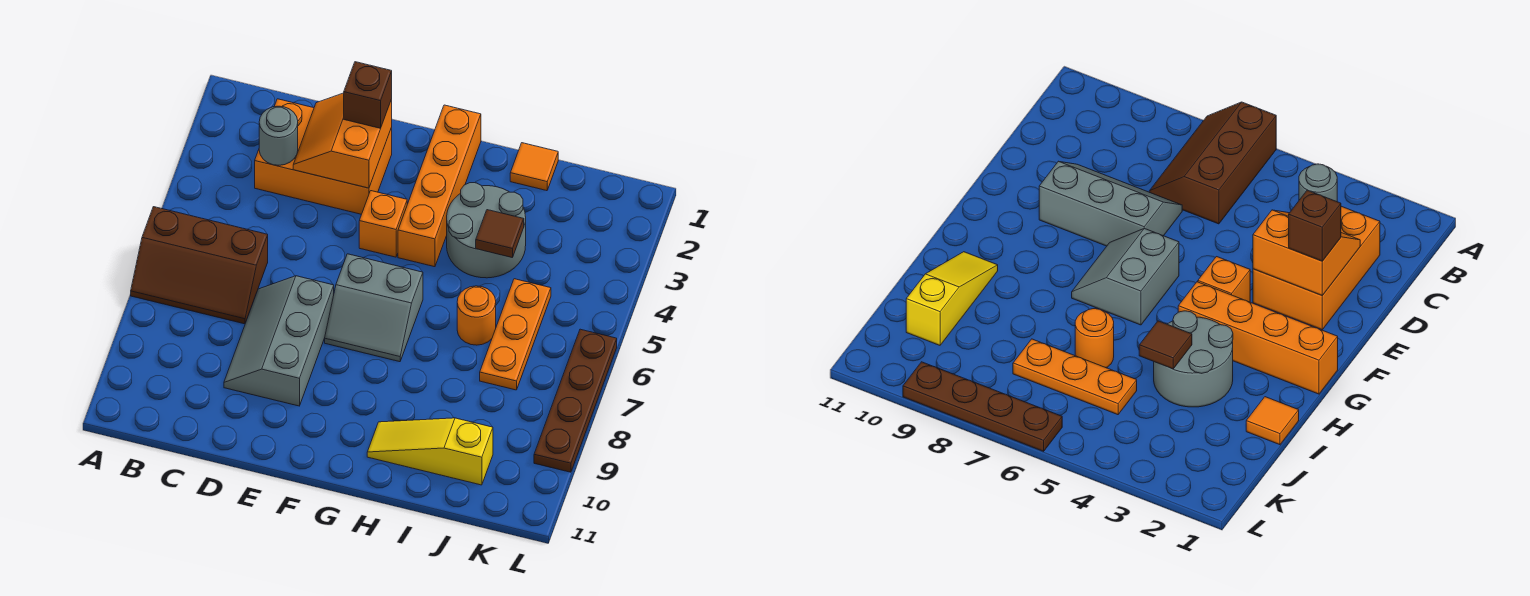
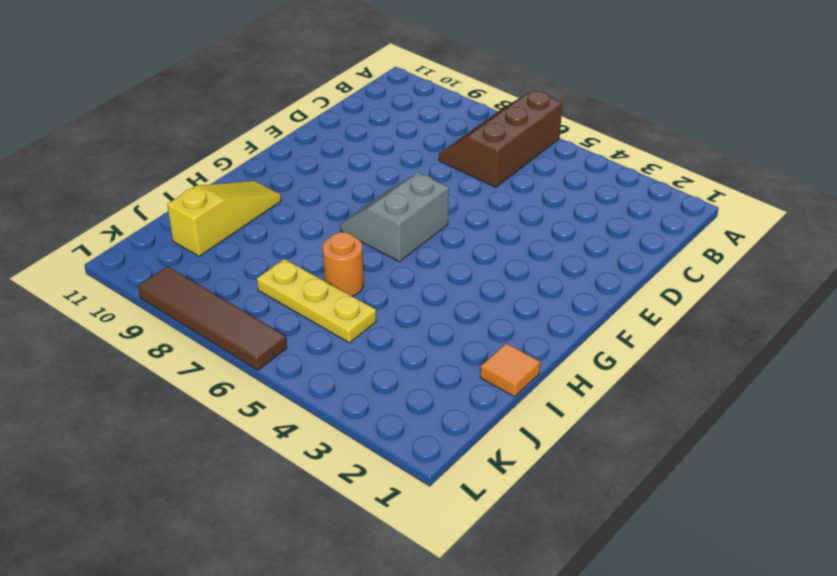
yellow 1x3 plate [257,259,376,343] -> orange 1x3 plate [480,279,551,390]
brown 1x4 tile [138,266,287,370] -> brown 1x4 plate [534,329,617,472]
none -> orange 2x3 brick [255,99,392,214]
none -> grey 2x3 slope [224,276,334,406]
none -> orange 1x1 brick [359,191,407,257]

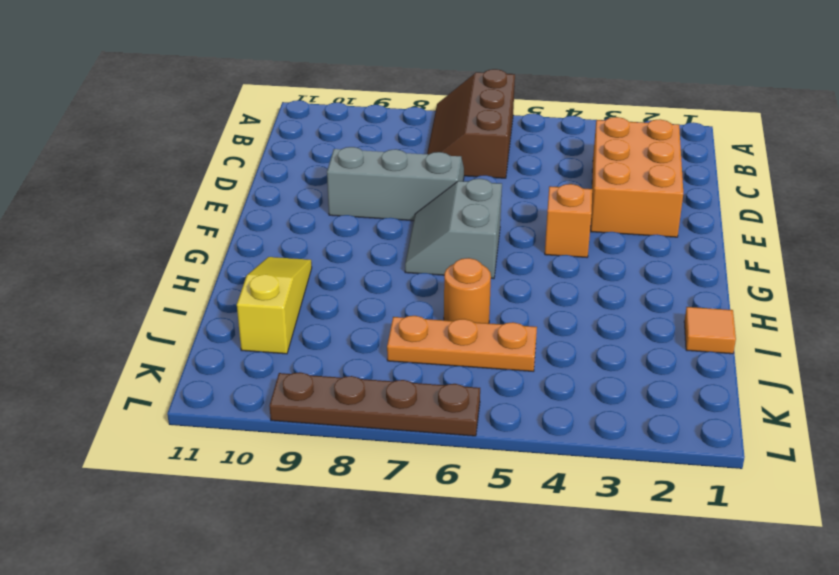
none -> orange 1x4 brick [398,105,481,267]
none -> grey 2x2 round brick [447,183,526,278]
none -> grey 1x1 round brick [259,106,298,165]

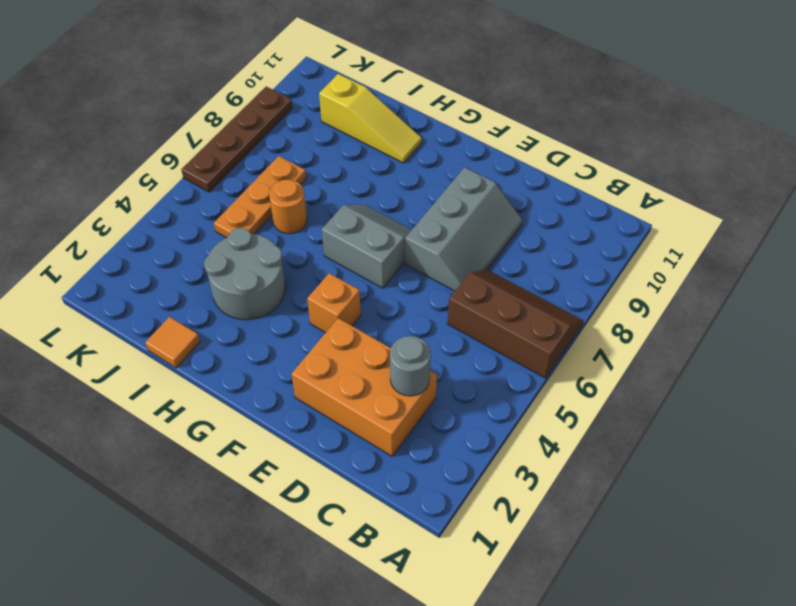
none -> orange 1x4 brick [398,105,481,267]
none -> orange 2x2 slope [293,93,392,188]
none -> brown 1x1 tile [476,210,524,257]

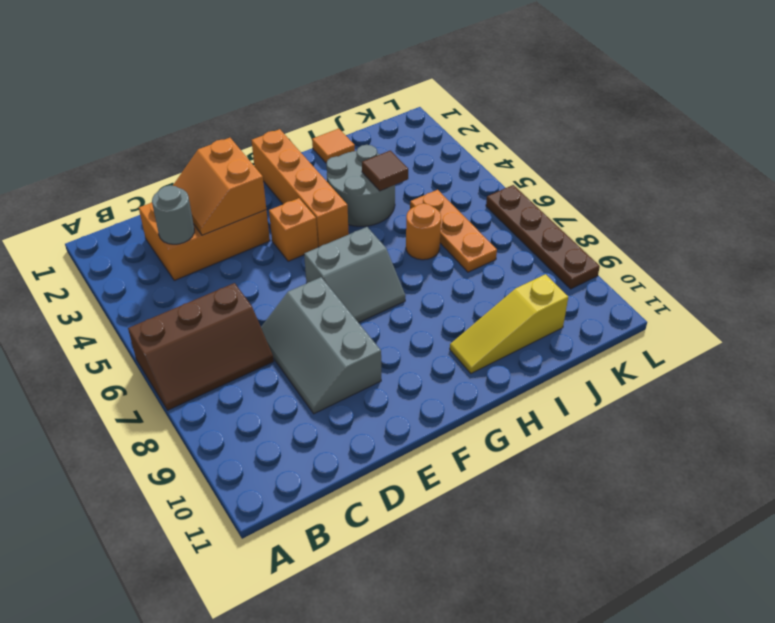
none -> brown 1x1 brick [344,62,392,128]

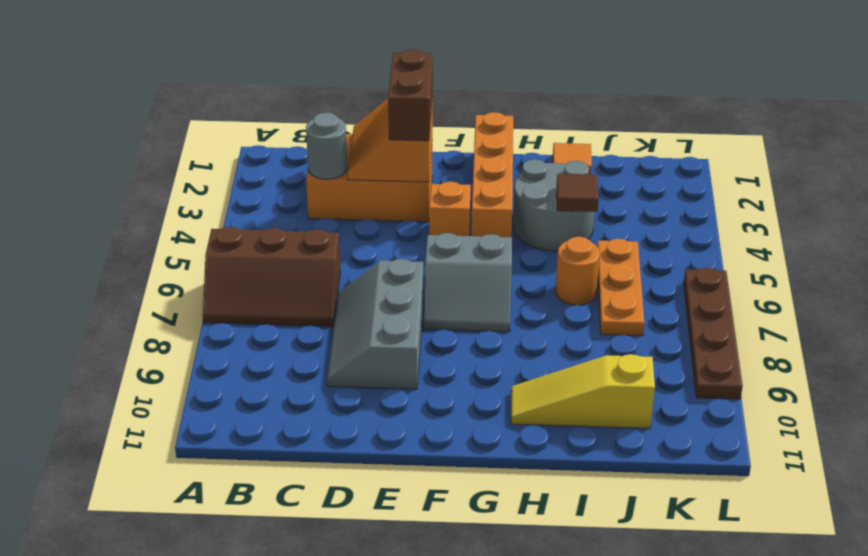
brown 1x2 brick [388,49,433,141] -> brown 1x1 brick [344,62,392,128]

